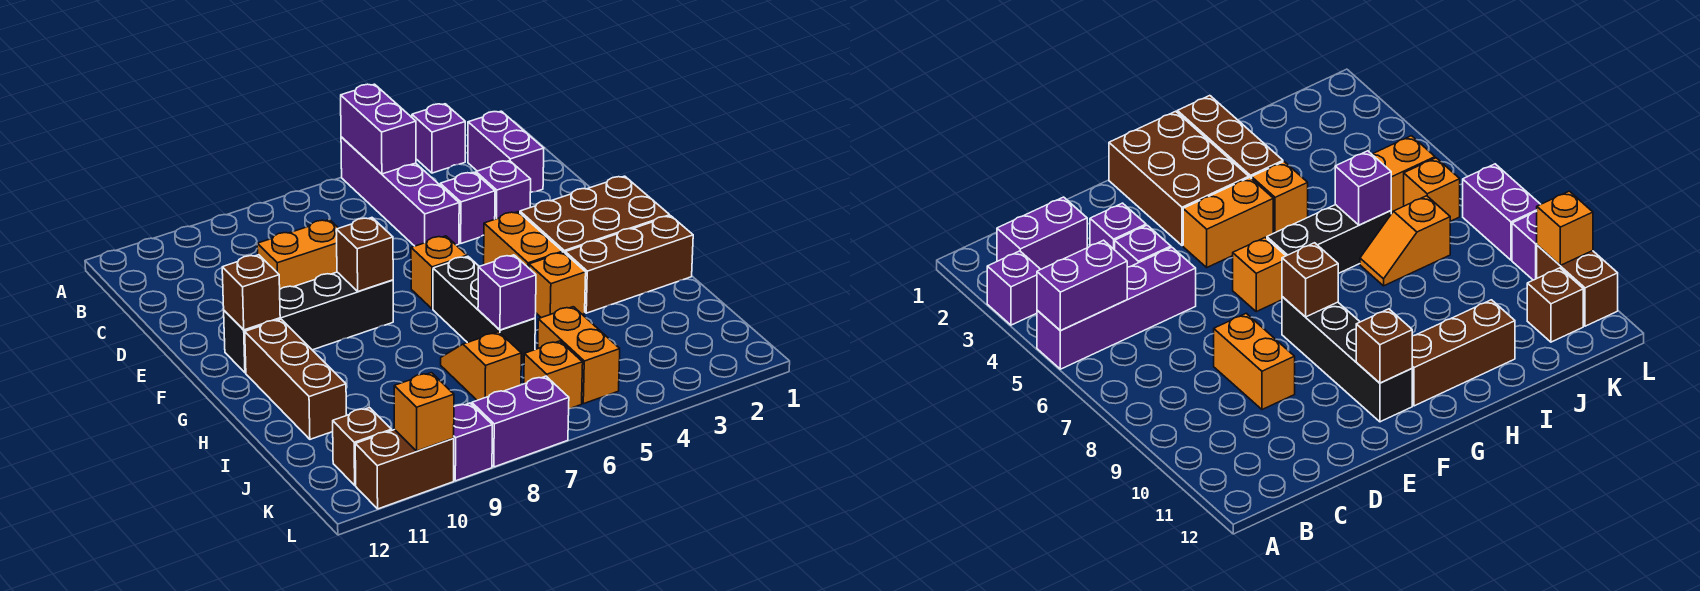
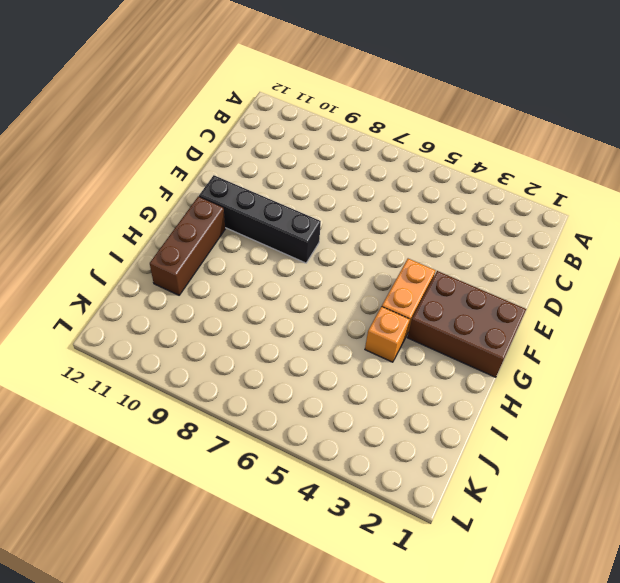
none -> purple 1x1 brick [412,104,465,173]
none -> purple 1x4 brick [341,137,459,246]
none -> purple 1x2 brick [468,111,544,193]

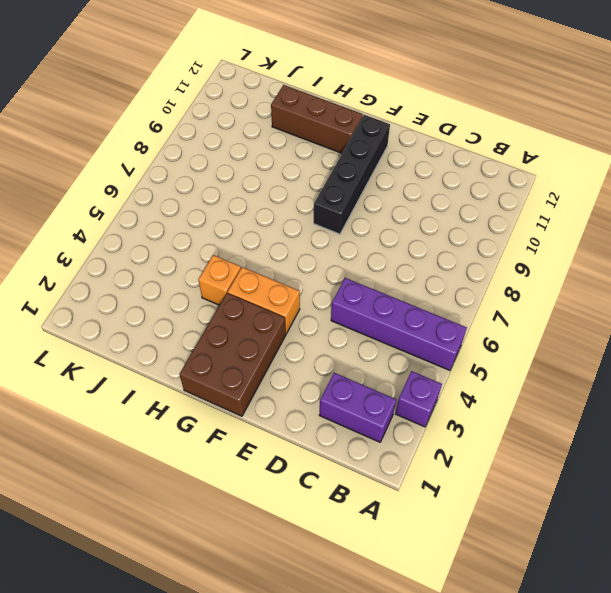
none -> purple 1x1 brick [476,161,531,219]
none -> purple 1x1 brick [440,172,495,243]
none -> orange 1x2 brick [257,220,338,289]

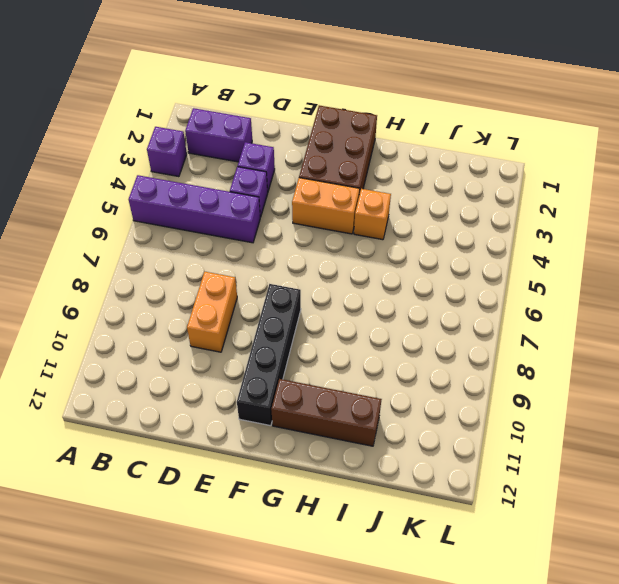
none -> orange 1x1 brick [411,236,467,309]
none -> black 1x3 brick [433,256,535,365]
none -> brown 1x3 brick [565,216,693,313]

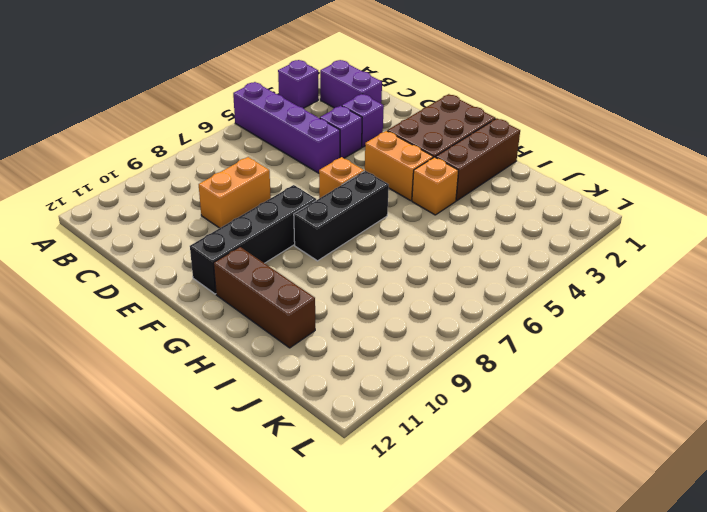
black 1x3 brick [294,171,389,261] -> black 1x3 brick turned to [433,256,535,365]
none -> orange 1x2 slope [441,332,521,400]
none -> orange 1x2 brick [538,307,620,404]
none -> orange 1x1 brick [524,341,583,409]

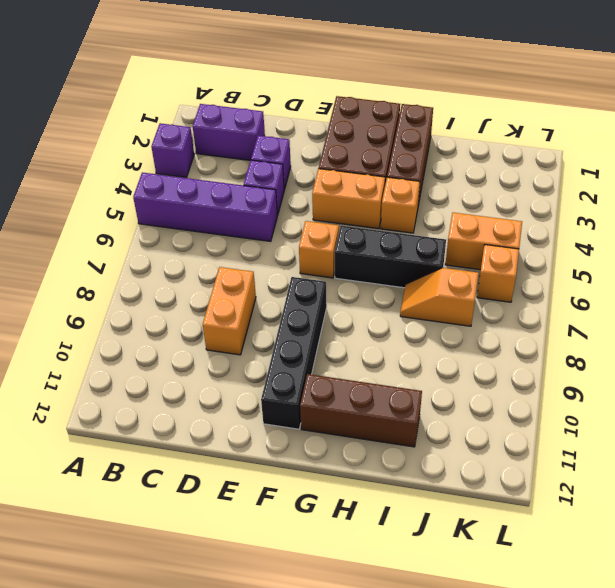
none -> brown 1x1 brick [333,408,392,485]
none -> purple 1x2 brick [472,376,569,467]
none -> purple 1x1 brick [453,403,492,481]

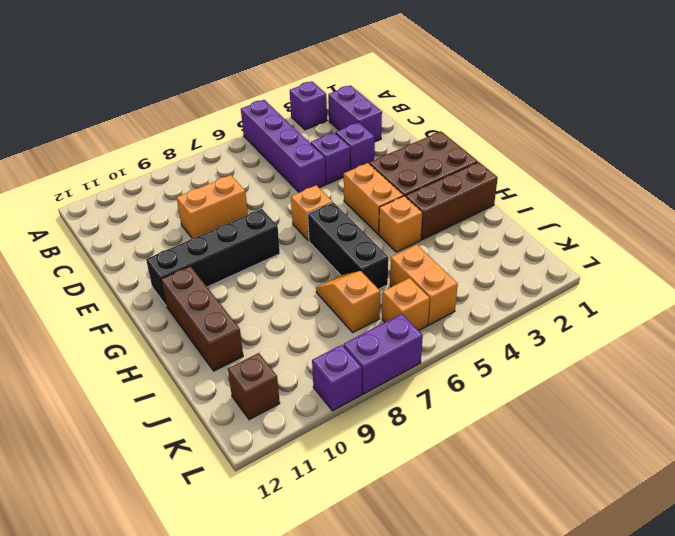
none -> brown 1x2 brick [355,430,454,509]
none -> purple 1x2 brick [341,84,416,174]
none -> brown 1x1 brick [336,218,393,291]

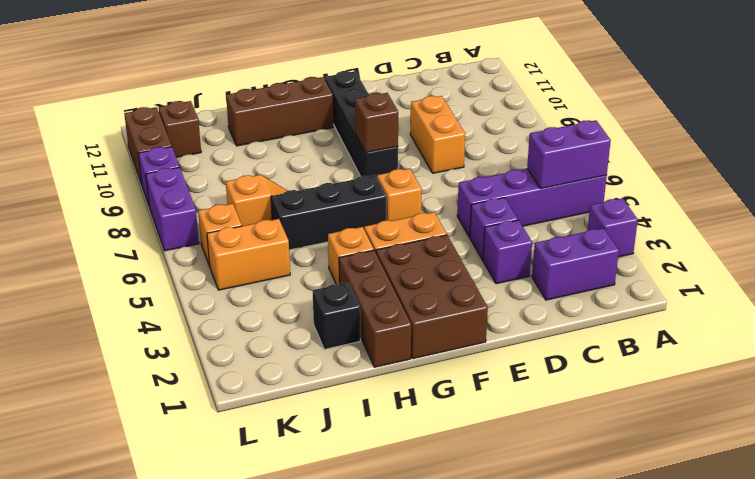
black 1x1 brick [312,283,360,349] -> none
none -> brown 1x1 brick [222,255,280,330]
none -> purple 1x1 brick [478,255,536,330]
none -> orange 1x1 brick [394,373,454,451]

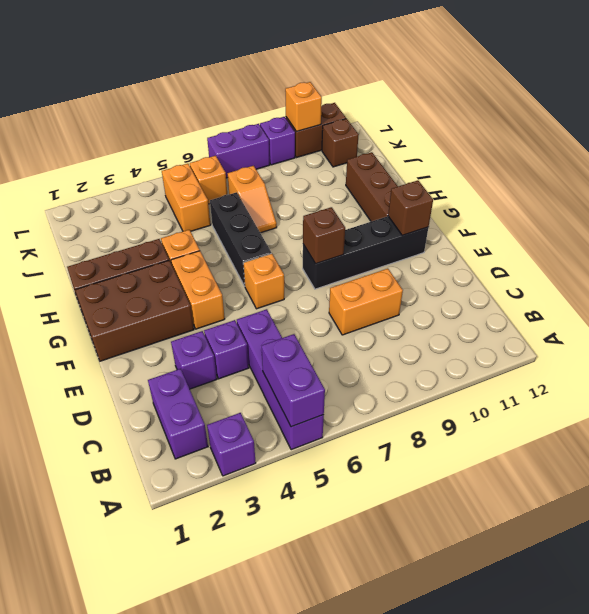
none -> purple 1x1 brick [478,255,536,330]

